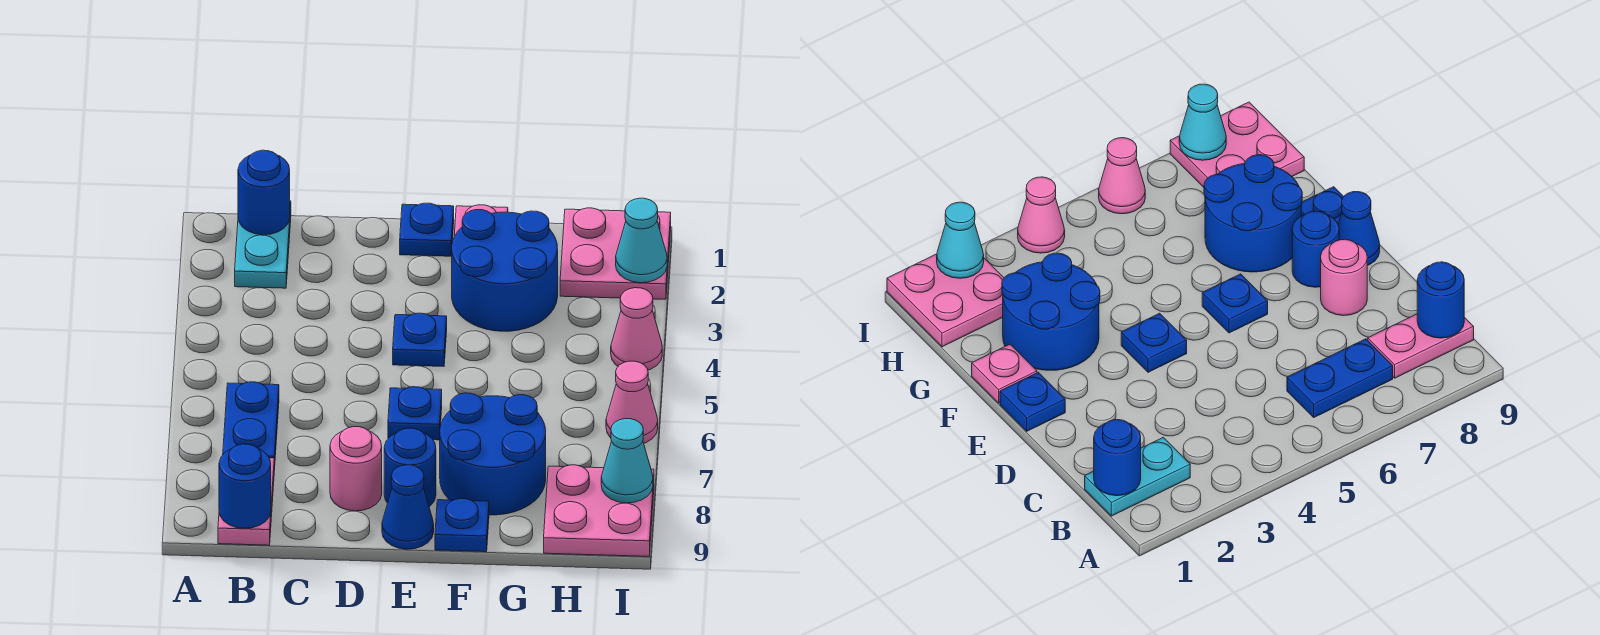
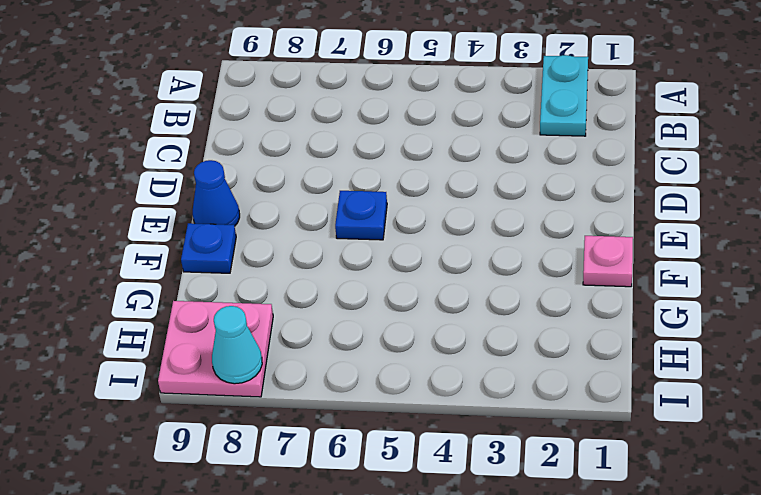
cyan 1x2 plate [540,55,588,136] -> cyan 1x2 plate turned to [235,201,291,288]
none -> blue 1x2 plate [223,382,279,470]
none -> pink 1x2 plate [218,458,274,545]
none -> pink 1x1 round brick [330,427,382,511]

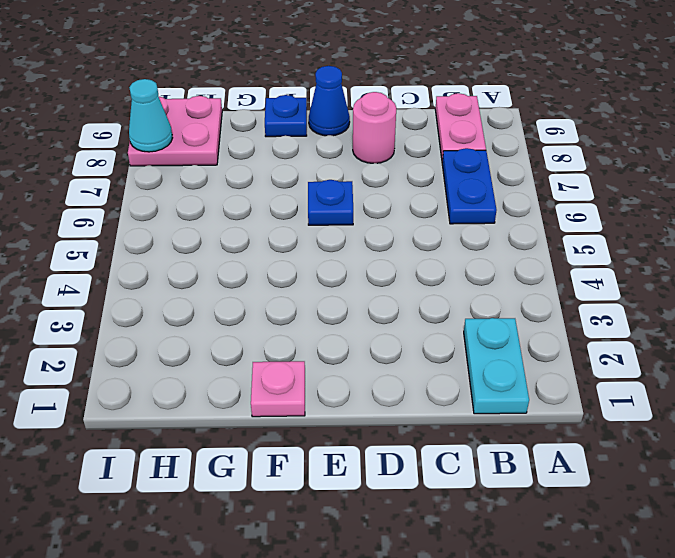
none -> blue 1x1 plate [400,203,454,256]
none -> blue 1x1 plate [393,313,447,366]
none -> blue 1x1 round brick [384,428,436,507]

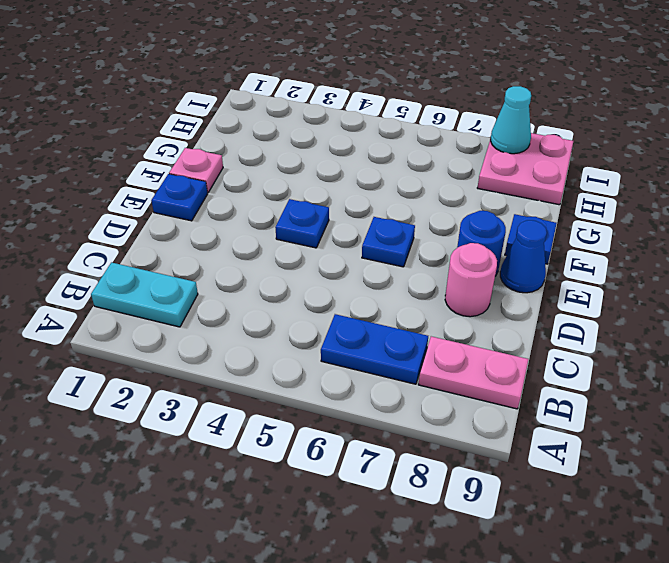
none -> blue 2x2 round brick [452,210,558,331]
none -> blue 2x2 round brick [440,393,546,515]
none -> pink 2x2 plate [560,208,671,299]

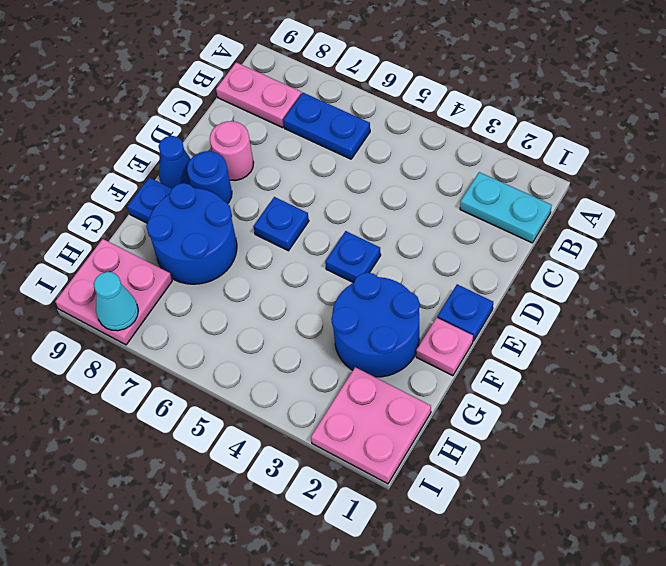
none -> pink 1x1 cone [611,288,662,370]
none -> pink 1x1 cone [606,361,658,443]
none -> blue 1x1 round brick [238,150,290,235]

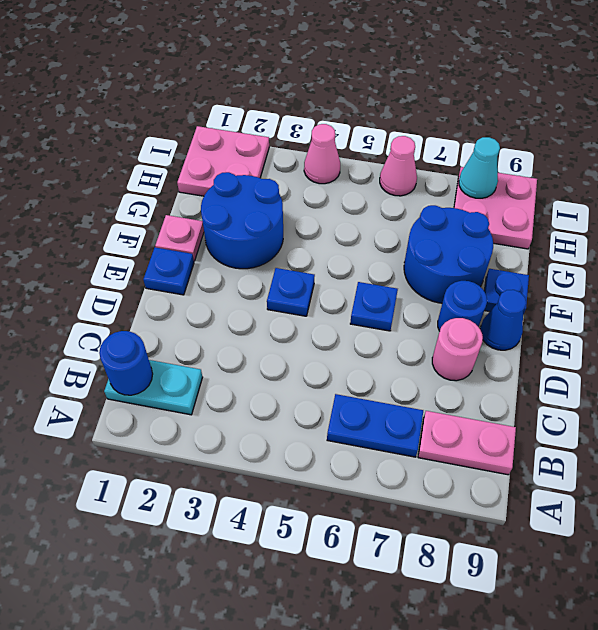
none -> blue 1x1 round brick [219,444,271,528]
none -> cyan 1x1 cone [616,198,667,283]

